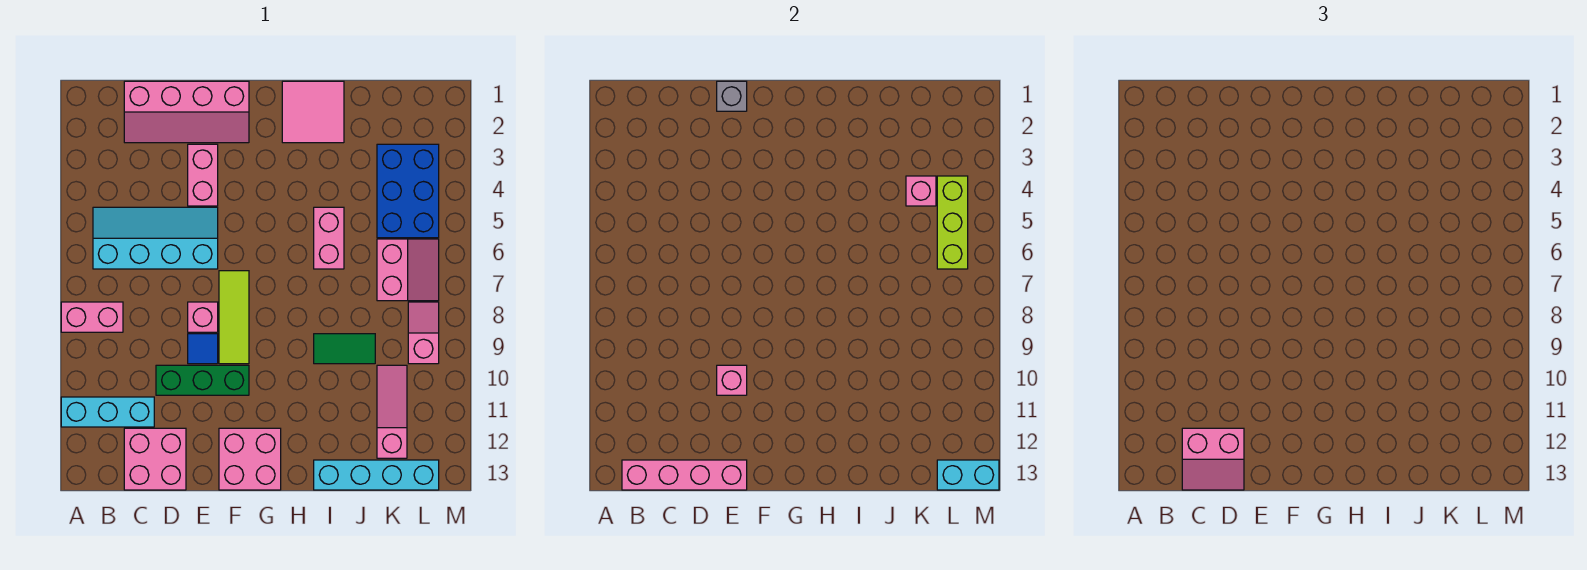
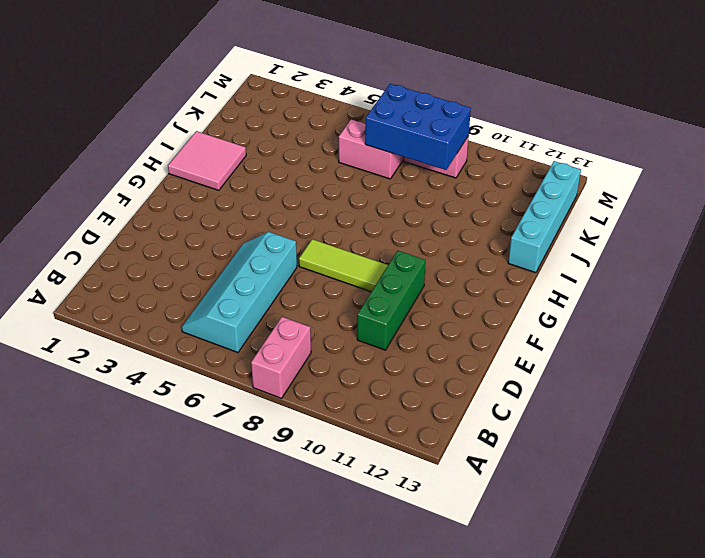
blue 2x3 brick [365,84,471,170] -> blue 2x3 brick moved to [377,144,439,238]
none -> cyan 1x3 brick [61,397,154,427]
none -> pink 2x4 slope [124,81,249,143]
none -> pink 2x2 brick [124,428,186,490]

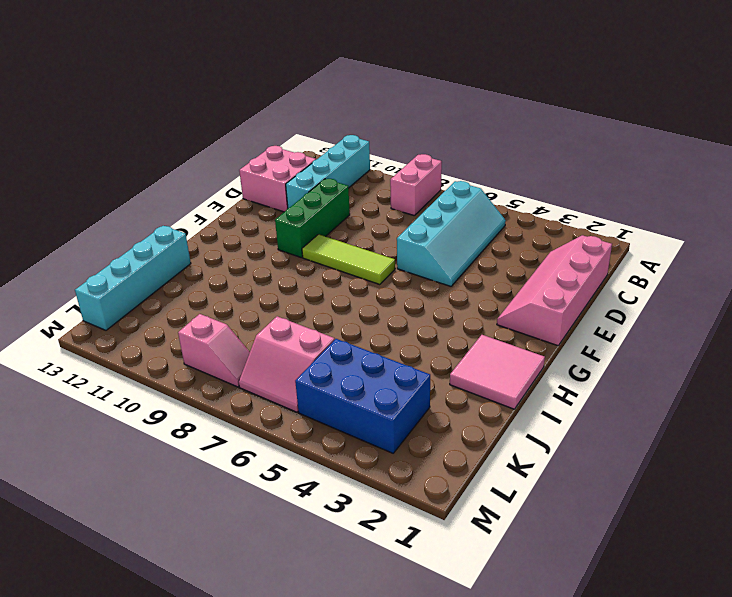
cyan 1x4 brick [286,135,370,208] -> cyan 1x3 brick [61,397,154,427]
none -> pink 1x2 brick [188,144,218,206]
none -> pink 1x1 brick [188,302,218,332]
none -> blue 1x1 tile [188,334,218,364]

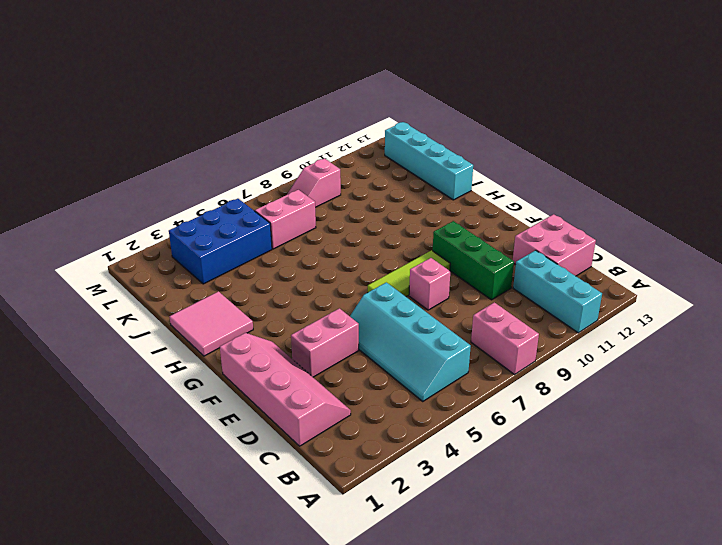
none -> blue 1x1 tile [188,334,218,364]
none -> pink 2x2 brick [219,428,281,490]
none -> pink 1x2 brick [314,207,344,269]

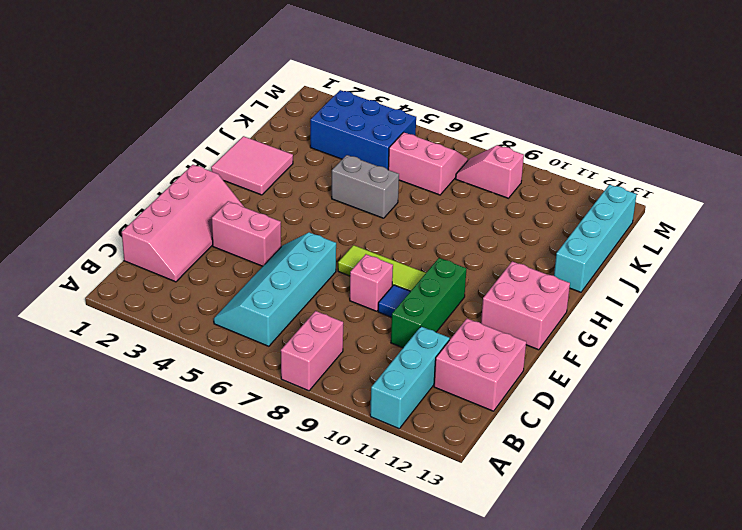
grey 1x2 brick [332,155,399,218] -> pink 1x2 brick [314,207,344,269]
none -> green 1x2 tile [314,334,375,364]
none -> pink 1x3 slope [377,365,407,458]
none -> pink 1x4 brick [622,460,747,490]

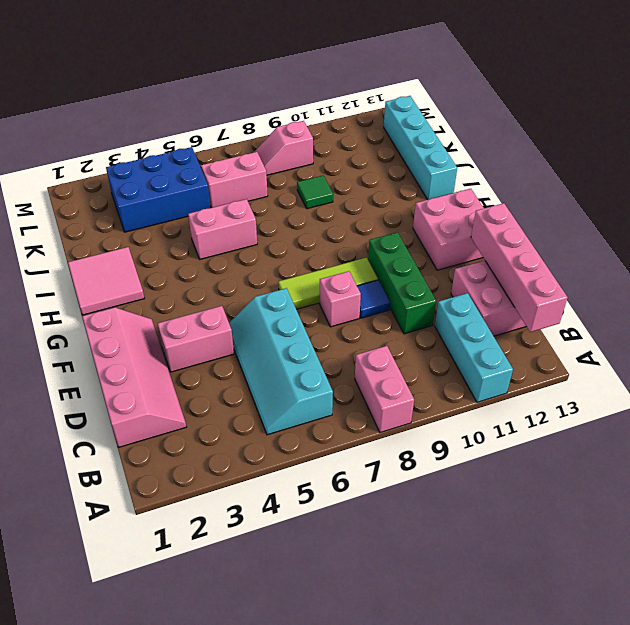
green 1x1 tile [297,176,333,209] -> green 1x2 tile [314,334,375,364]
none -> pink 1x3 slope [377,365,407,458]
none -> grey 1x1 brick [717,81,747,111]
none -> pink 1x1 brick [717,365,747,395]

